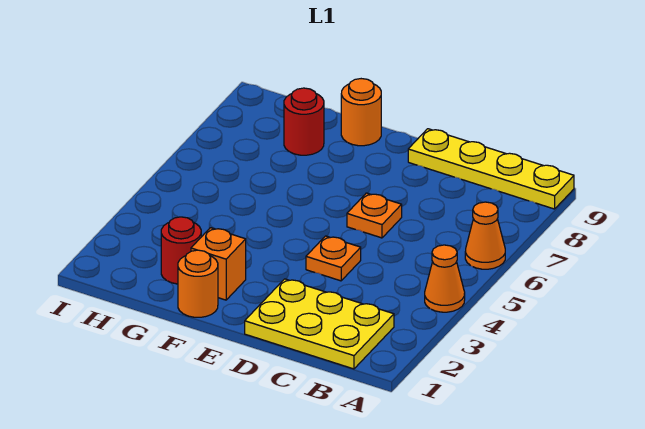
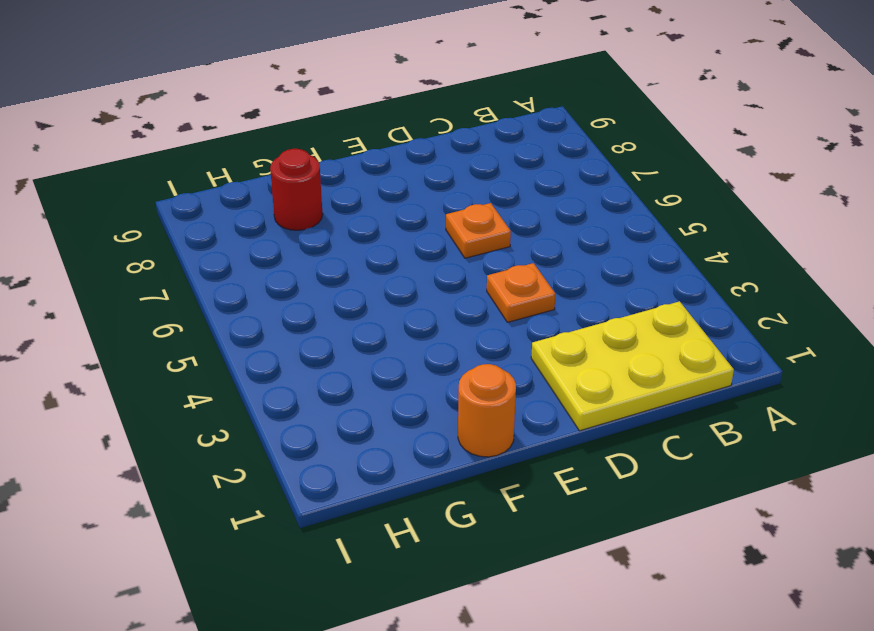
none -> orange 1x1 cone [425,245,465,312]
none -> orange 1x1 cone [465,202,505,269]

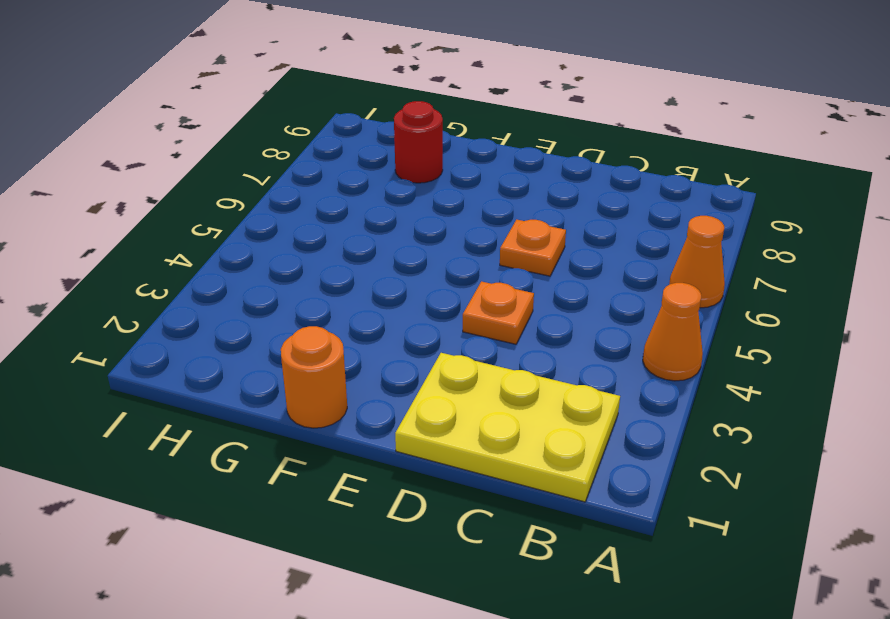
none -> yellow 1x4 plate [408,129,574,209]
none -> orange 1x1 brick [191,228,246,300]

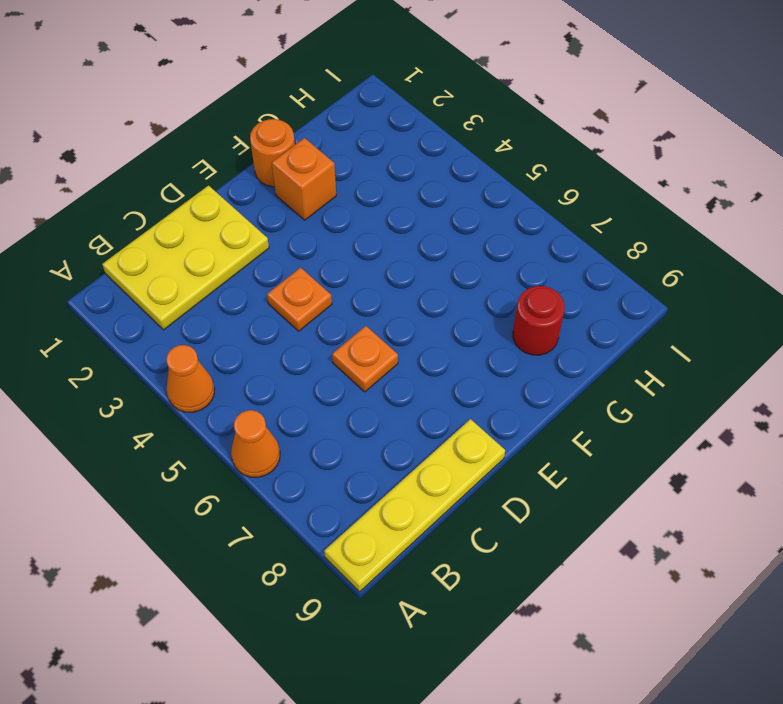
none -> orange 1x1 round brick [341,79,381,146]
none -> red 1x1 round brick [161,217,201,284]

